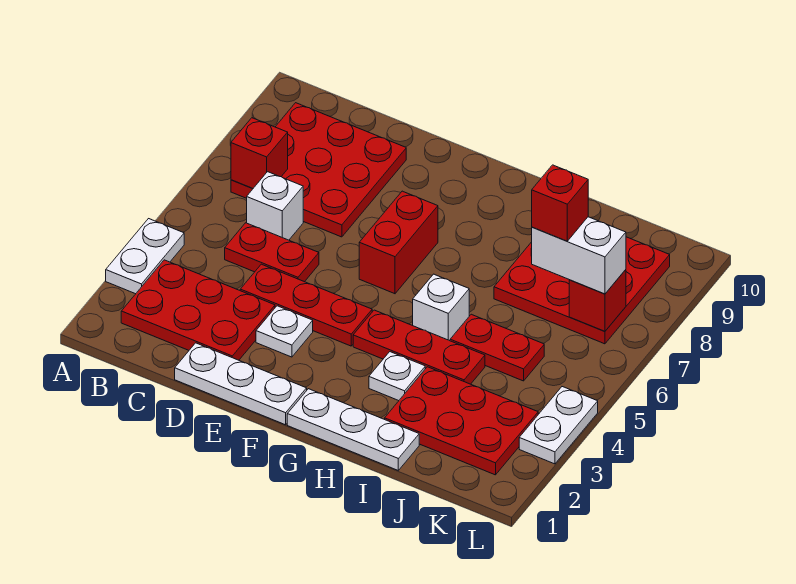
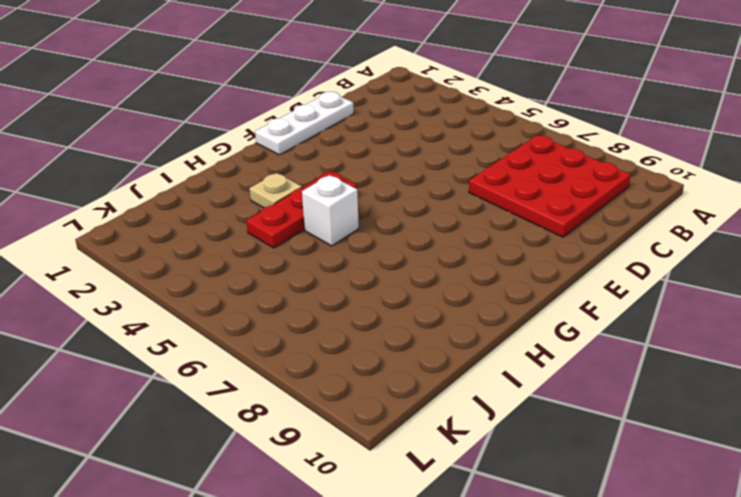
tan 1x1 plate [249,173,302,208] -> white 1x1 plate [369,352,425,401]
none -> white 1x2 plate [106,219,184,294]
none -> red 2x3 plate [121,260,275,360]
none -> red 1x2 plate [225,223,319,282]

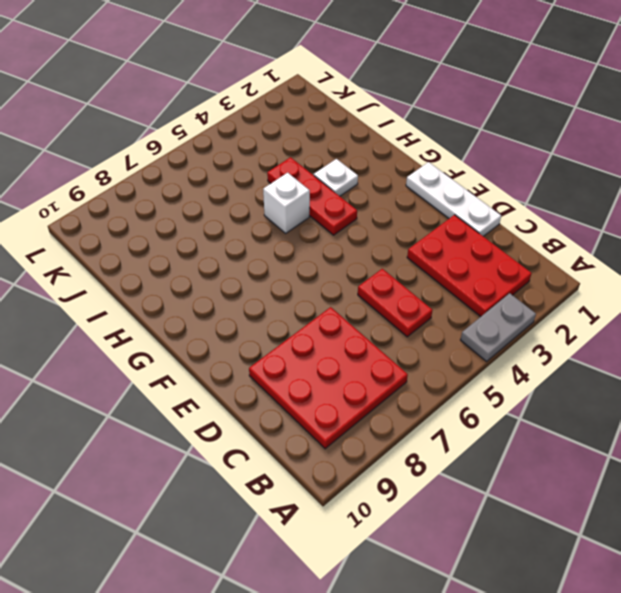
grey 1x2 plate [461,293,536,361] -> white 1x2 plate [106,219,184,294]
none -> white 1x1 brick [247,172,303,240]
none -> red 1x3 plate [240,264,372,346]
none -> white 1x1 plate [256,306,313,357]

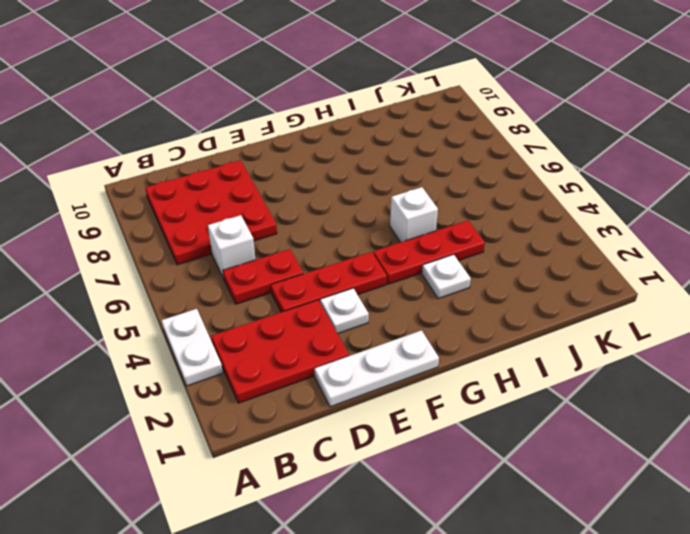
none -> red 1x2 brick [359,191,438,294]
none -> white 1x3 plate [287,389,419,470]
none -> red 2x3 plate [385,367,538,475]

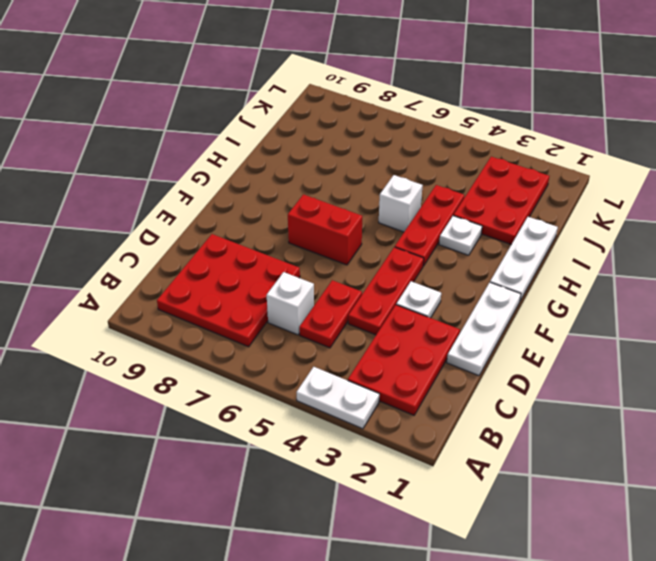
none -> red 1x2 plate [450,314,544,381]
none -> red 3x3 plate [494,237,670,344]
none -> white 1x2 plate [519,387,598,464]

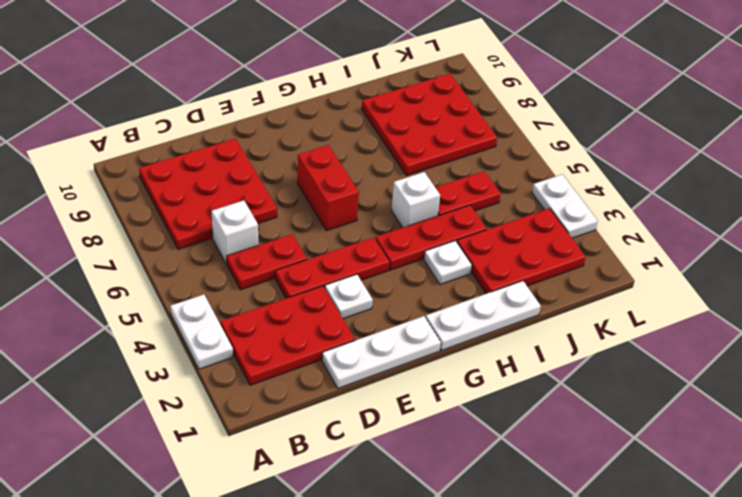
none -> red 1x1 brick [231,118,288,189]
none -> red 1x1 brick [569,270,626,331]
none -> white 1x2 brick [531,217,626,294]

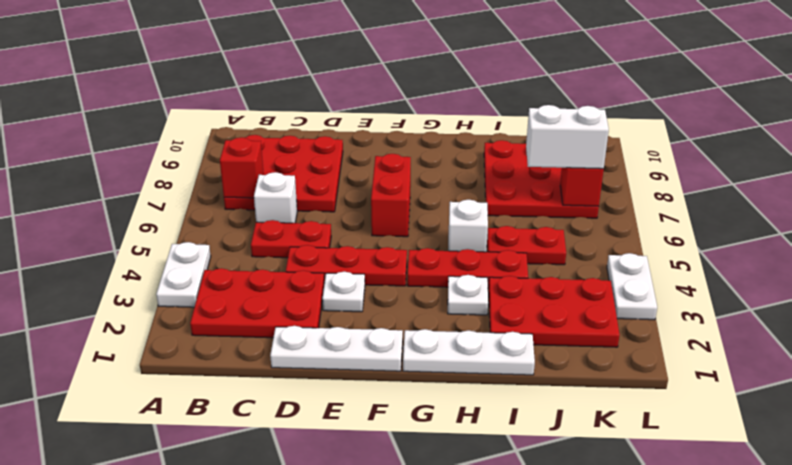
none -> red 1x1 brick [532,165,588,241]

